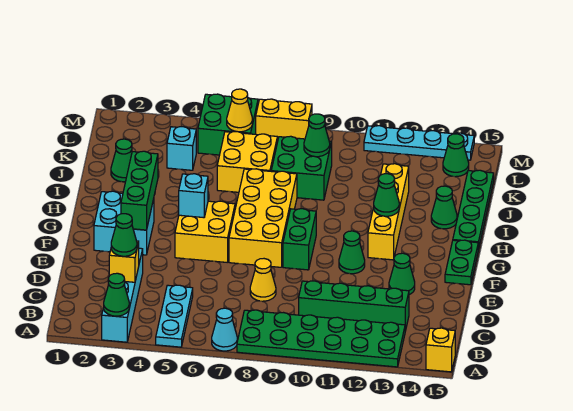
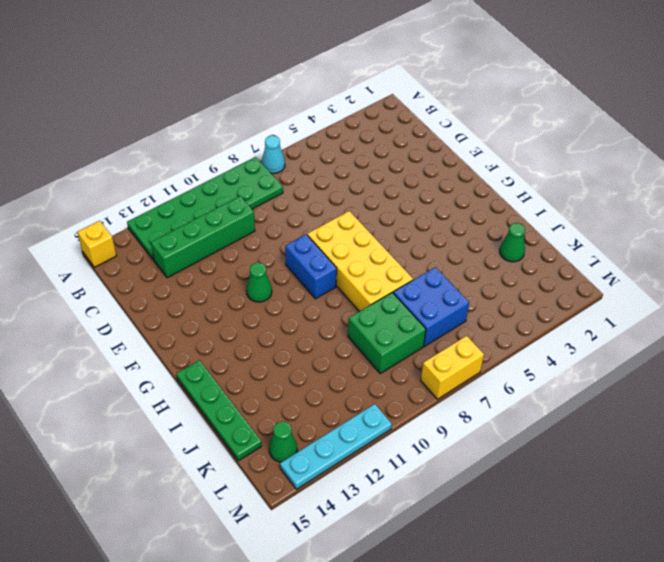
blue 1x2 brick [285,234,337,299] -> green 1x2 brick [283,209,316,270]
blue 2x2 brick [393,267,469,346] -> yellow 2x2 brick [217,131,277,192]
none -> cyan 1x4 brick [102,248,143,342]
none -> cyan 1x3 plate [156,285,193,347]
none -> yellow 1x1 cone [250,259,276,301]
none -> green 1x1 cone [389,253,415,295]

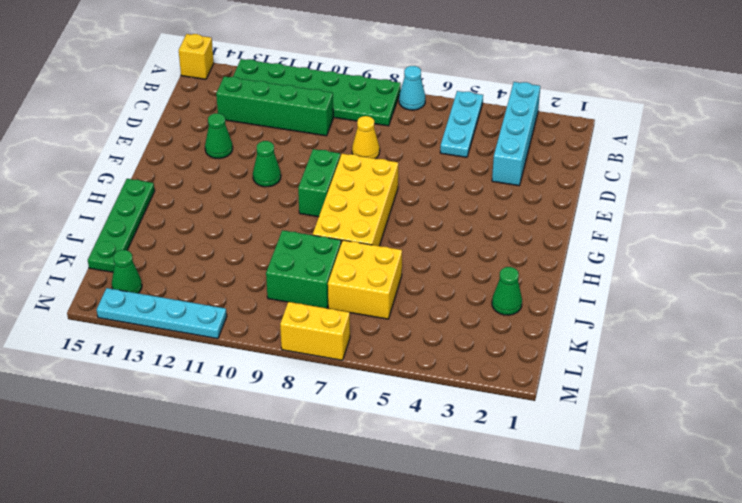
none -> cyan 2x2 brick [94,191,154,255]
none -> yellow 2x2 brick [175,201,235,262]
none -> green 1x2 plate [445,240,478,285]
none -> yellow 1x4 brick [368,164,409,260]

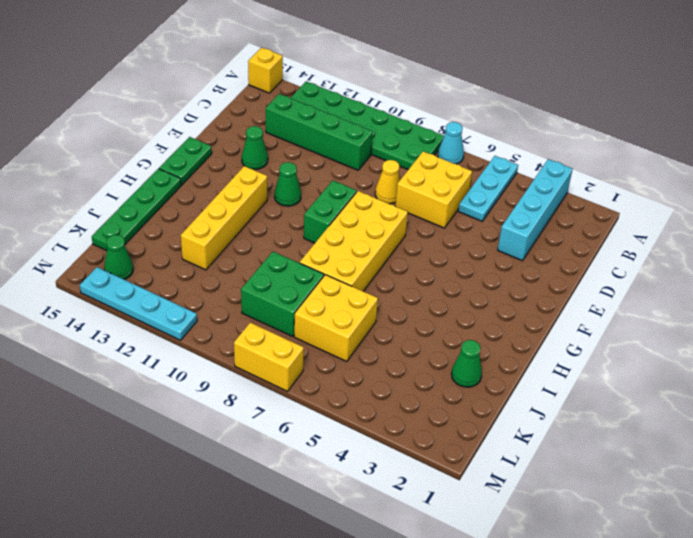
yellow 2x2 brick [395,151,472,228] -> yellow 2x2 brick moved to [175,201,235,262]
none -> cyan 2x2 brick [94,191,154,255]
none -> green 1x1 cone [431,186,457,229]
none -> cyan 1x1 brick [167,127,196,170]
none -> green 2x2 brick [198,94,258,155]

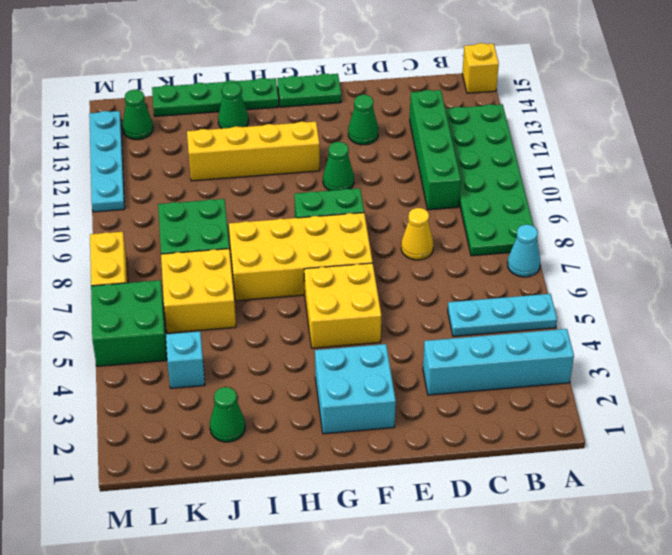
none -> green 1x1 cone [104,273,129,316]
none -> yellow 1x1 brick [109,241,139,282]
none -> green 1x3 brick [121,151,158,230]
none -> cyan 1x1 brick [179,174,208,218]

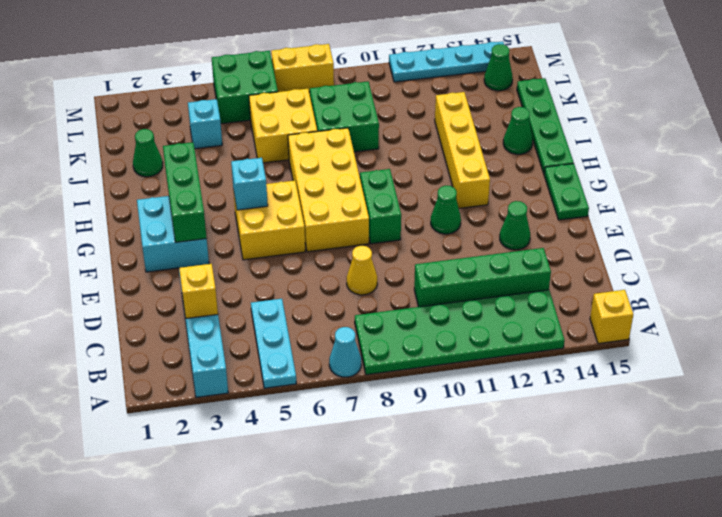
none -> green 1x1 cone [104,273,129,316]
none -> green 1x1 cone [374,174,399,216]
none -> green 1x1 cone [304,114,330,157]
none -> yellow 1x1 cone [227,89,252,132]

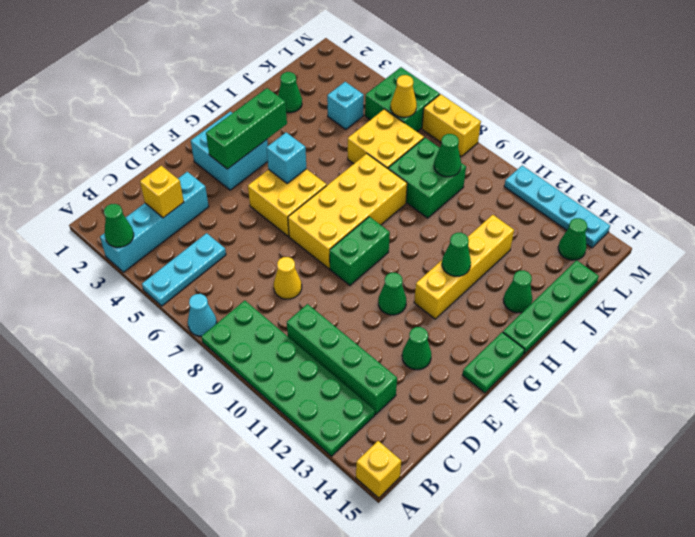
none -> green 1x1 cone [111,214,137,256]

